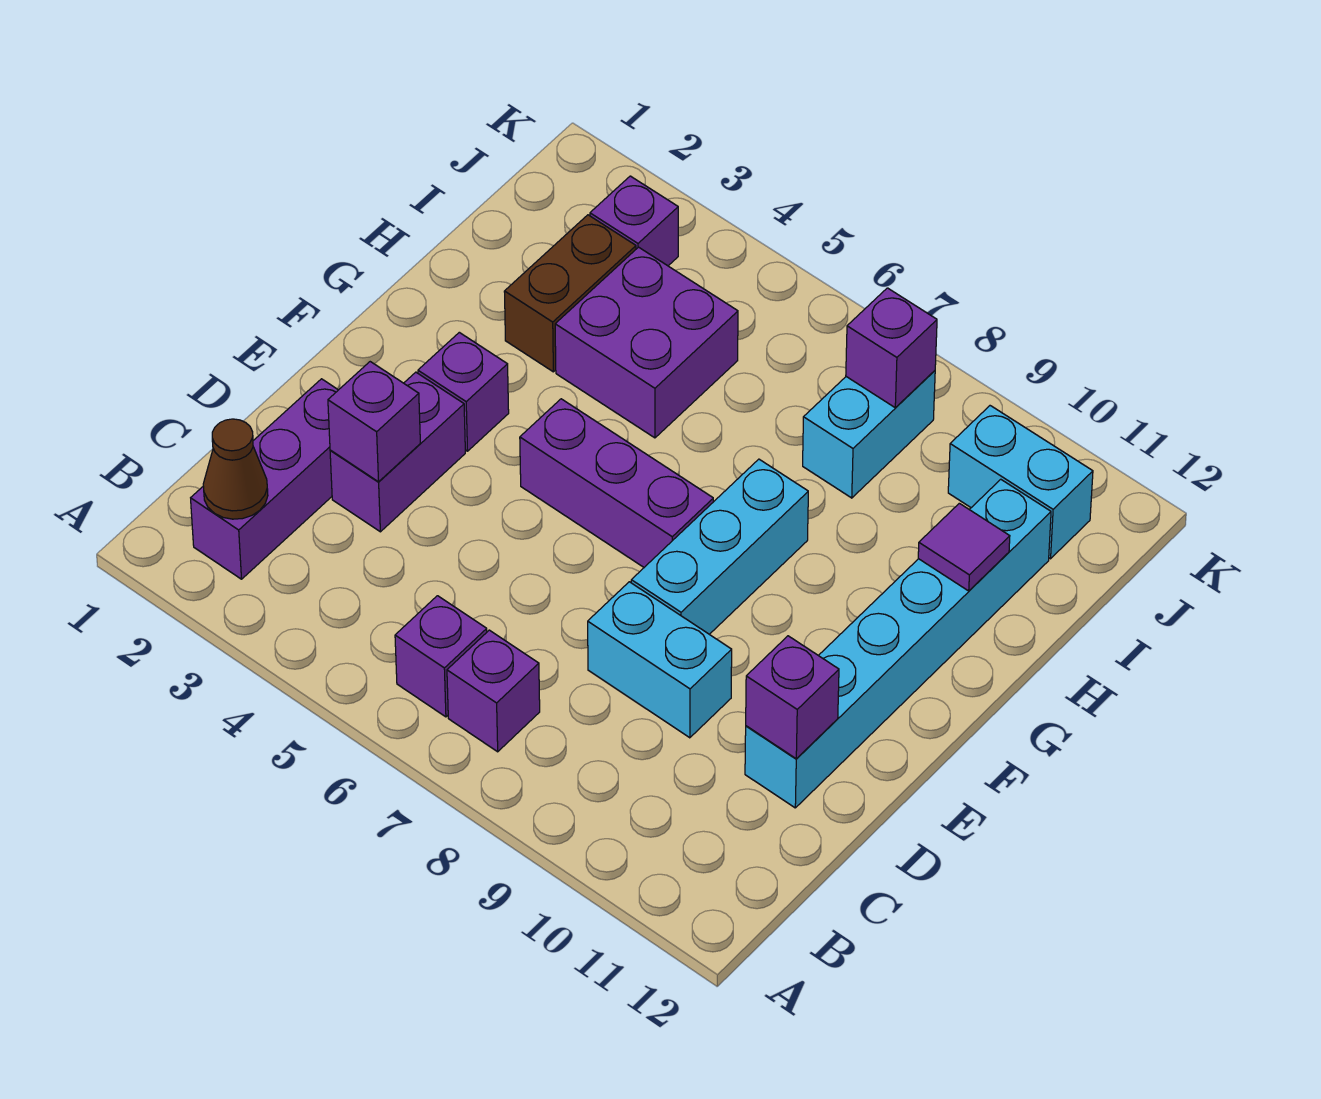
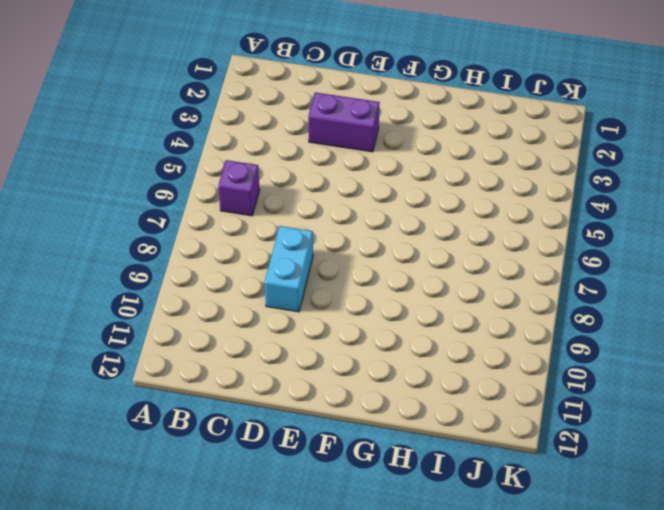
none -> purple 1x3 brick [191,379,338,579]
none -> purple 1x1 brick [447,630,540,752]
none -> cyan 1x6 brick [745,479,1051,808]

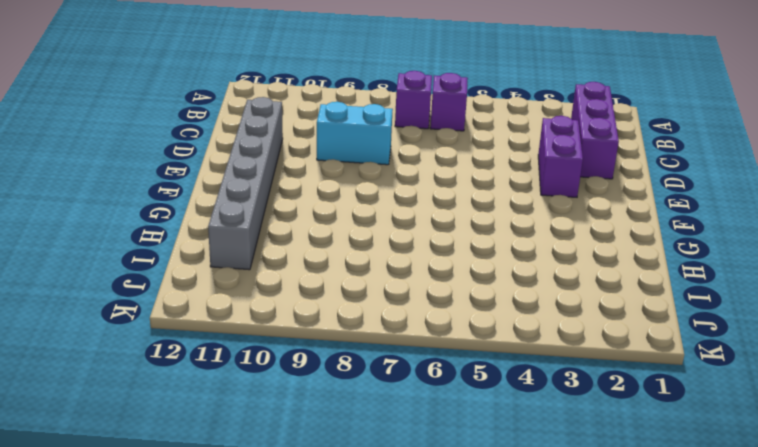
grey 1x6 brick [208,97,283,270] -> cyan 1x6 brick [745,479,1051,808]
none -> cyan 1x3 brick [631,459,808,634]
none -> purple 1x1 brick [418,332,509,451]
none -> purple 1x3 brick [520,399,713,567]

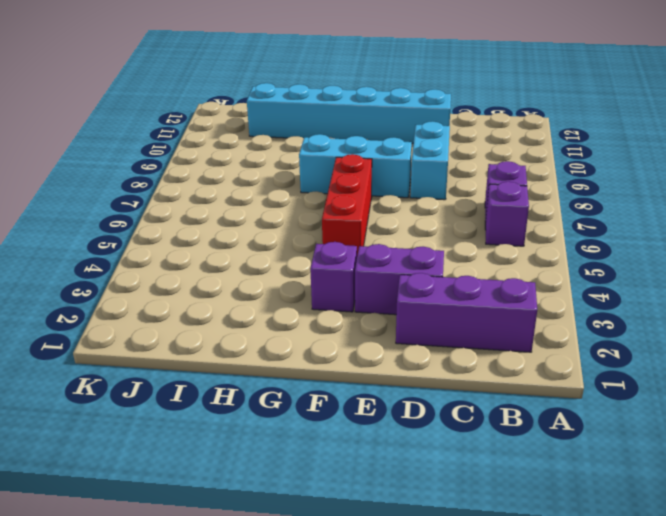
red 1x3 brick [322,154,372,255] -> purple 1x3 brick [520,399,713,567]
none -> brown 1x2 brick [504,215,636,372]
none -> purple 2x2 brick [555,247,738,438]
none -> cyan 1x2 brick [803,371,935,498]

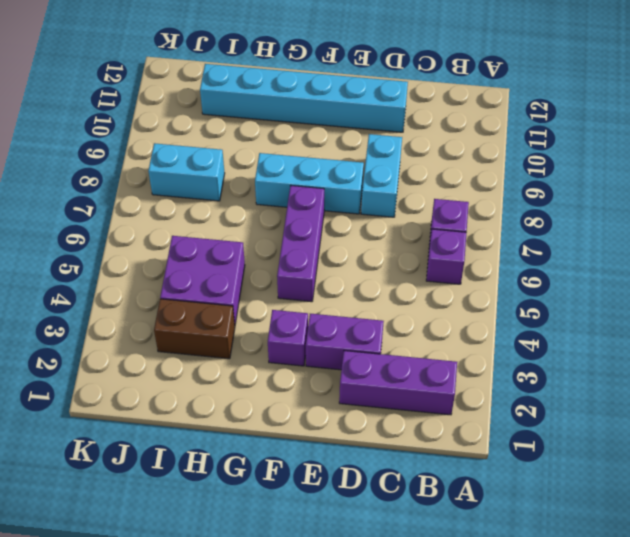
none -> purple 1x1 brick [590,176,678,266]
none -> cyan 1x2 brick [948,406,1093,559]
none -> brown 1x1 cone [203,419,268,519]

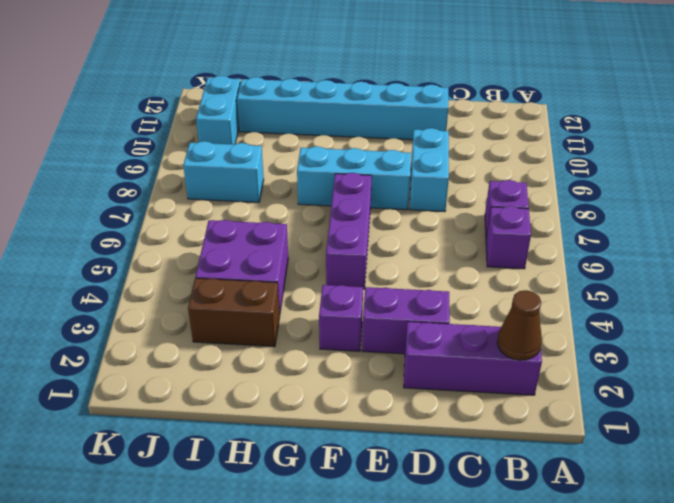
none -> purple 1x1 brick [590,176,678,266]
none -> purple 1x1 brick [328,362,420,482]
none -> purple 1x1 brick [746,636,839,759]

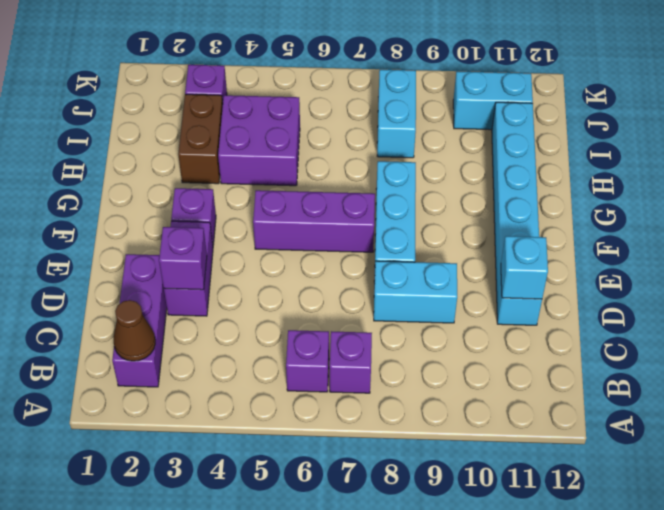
cyan 1x1 brick [501,236,548,299] -> purple 1x1 brick [746,636,839,759]
none -> purple 1x1 tile [918,503,1010,591]
none -> purple 1x1 brick [846,288,937,407]

